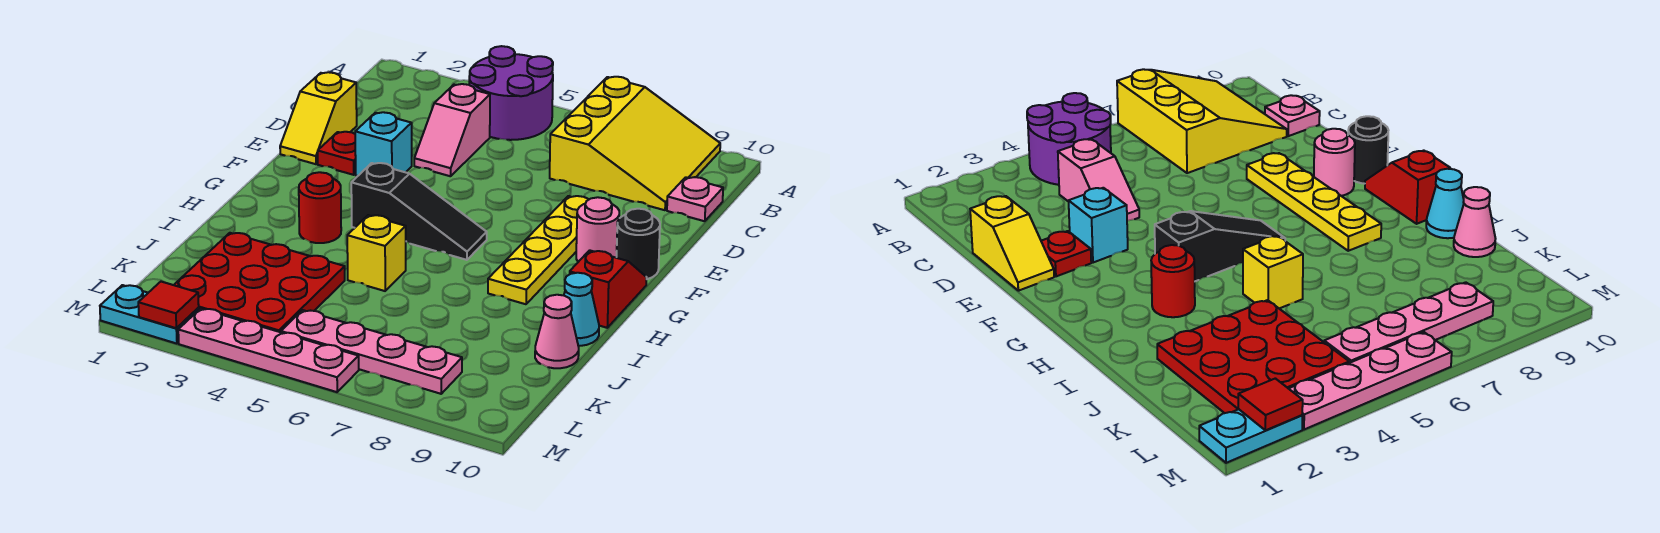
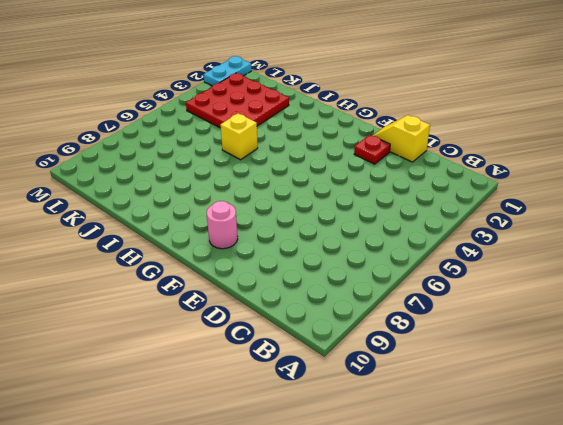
none -> purple 2x2 round brick [469,46,553,140]
none -> yellow 3x3 slope [550,77,720,210]
none -> pink 1x2 slope [414,84,490,176]

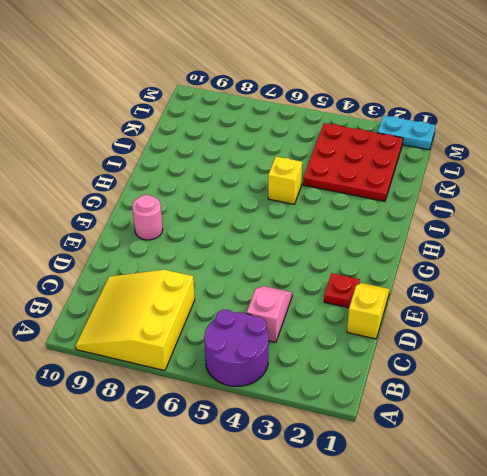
none -> pink 1x1 plate [667,177,723,221]
none -> cyan 1x1 brick [355,112,412,176]
none -> yellow 1x4 plate [488,196,589,304]

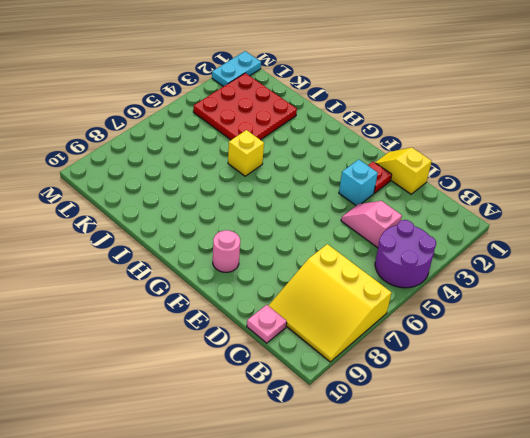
none -> yellow 1x4 plate [488,196,589,304]
none -> black 1x1 round brick [616,209,660,279]
none -> black 1x3 slope [351,163,487,260]

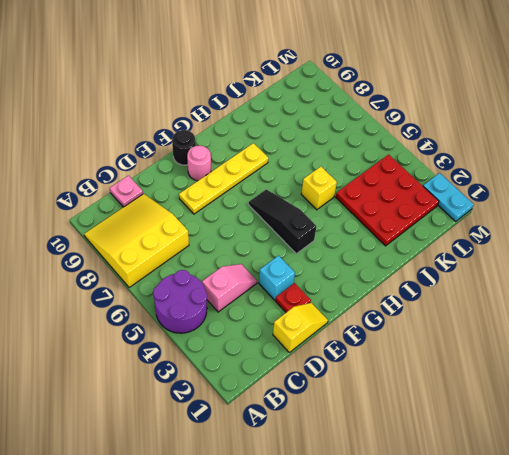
none -> red 1x2 slope [570,250,647,328]
none -> red 1x1 round brick [299,172,341,243]
none -> cyan 1x1 cone [564,273,599,346]

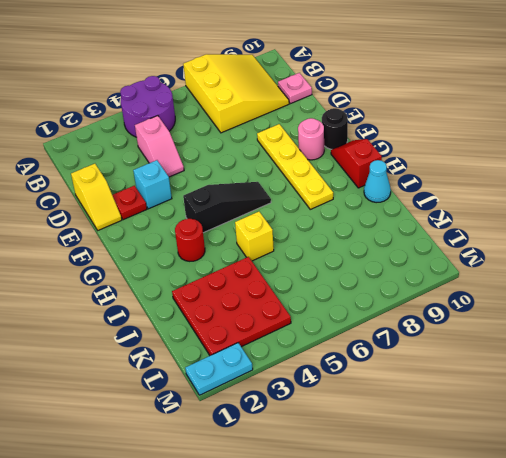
none -> pink 1x1 cone [535,295,579,368]
none -> pink 1x4 plate [281,310,462,394]
none -> pink 1x4 plate [178,308,359,392]

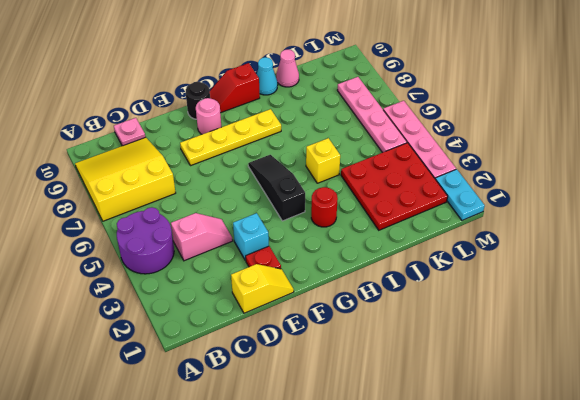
none -> red 1x1 tile [138,282,199,328]

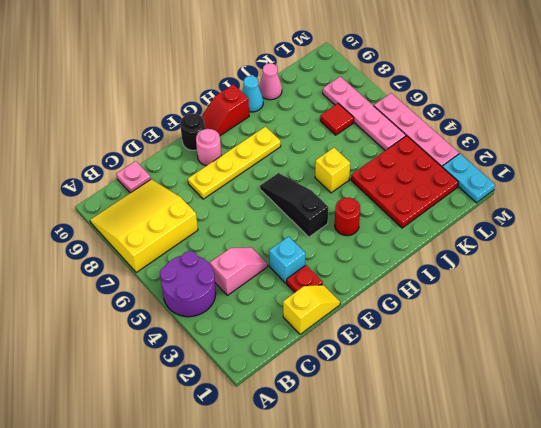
red 1x1 tile [320,104,354,135] -> red 1x1 tile moved to [138,282,199,328]

